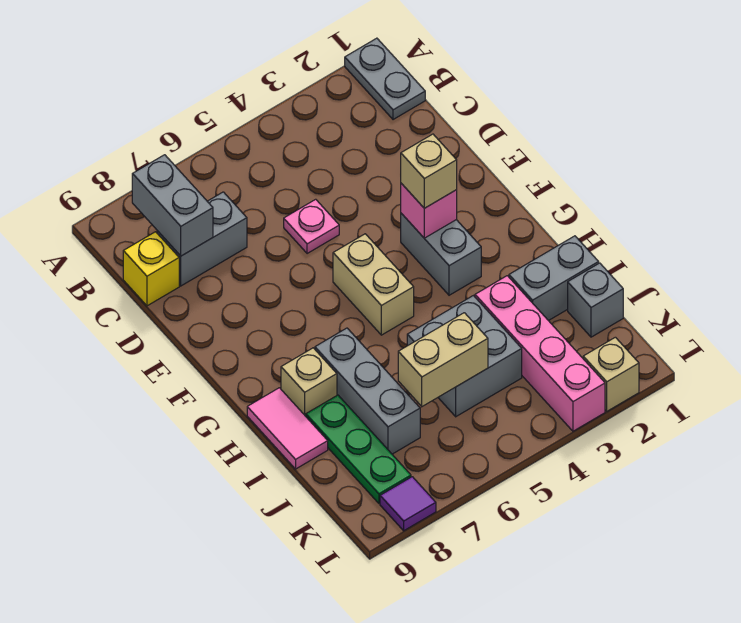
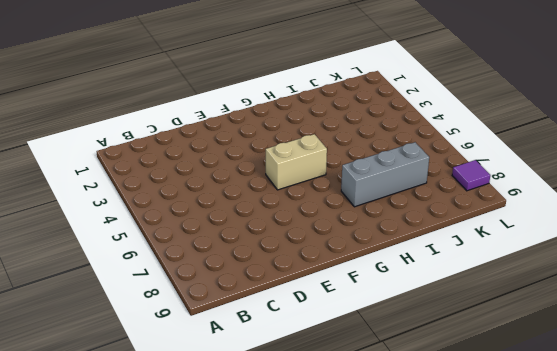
none -> grey 1x2 plate [345,38,425,120]
none -> grey 1x2 brick [157,192,247,286]
none -> yellow 1x1 brick [123,232,179,306]

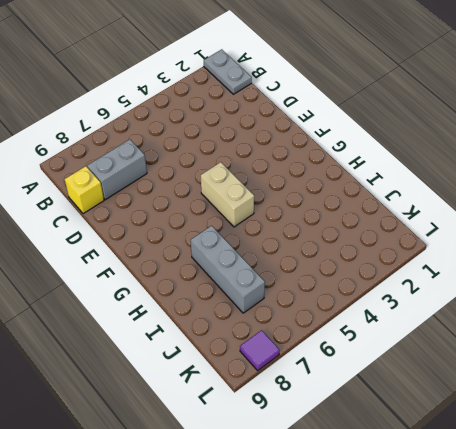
none -> pink 1x1 plate [284,199,339,254]
none -> grey 1x2 brick [401,213,481,295]
none -> tan 1x1 brick [281,348,337,416]

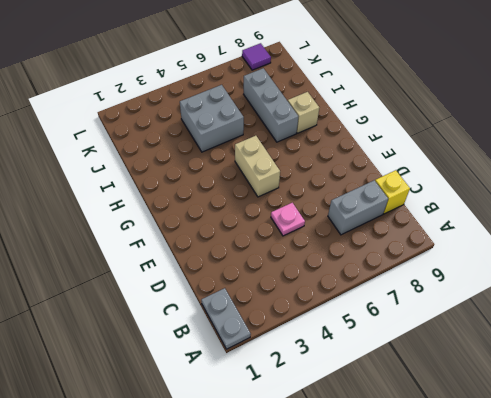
none -> grey 1x2 brick [401,213,481,295]
none -> pink 1x2 tile [247,388,328,469]
none -> grey 1x2 brick [509,236,599,321]

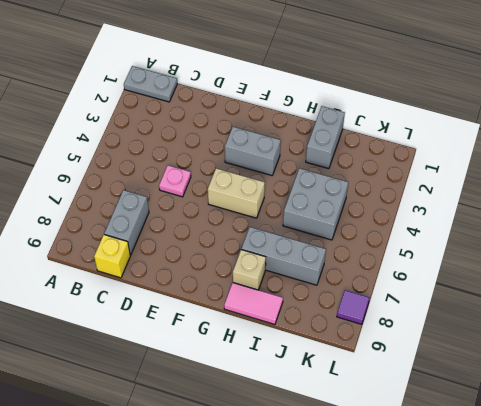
none -> pink 1x4 brick [475,276,605,431]
none -> green 1x3 plate [306,395,411,503]
none -> grey 1x1 brick [568,263,623,337]

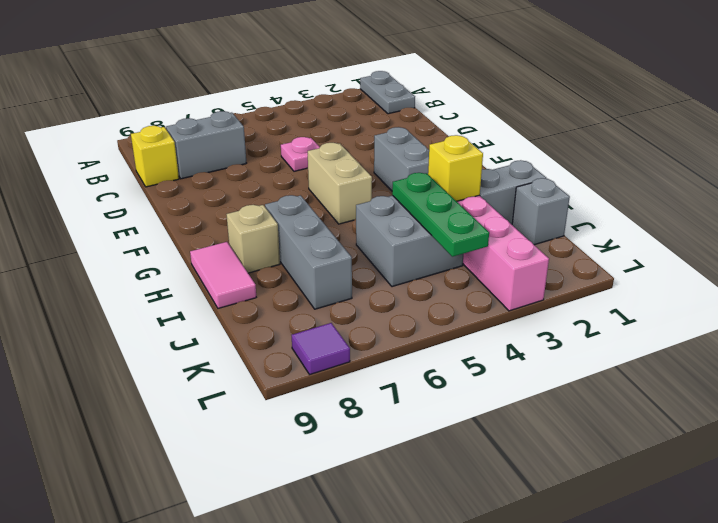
yellow 1x1 brick [428,135,483,201] -> none
green 1x3 plate [392,173,489,257] -> green 1x3 plate moved to [306,395,411,503]
none -> tan 1x1 brick [583,337,639,411]
none -> grey 1x2 brick [132,155,213,256]
none -> pink 1x1 brick [401,183,457,238]

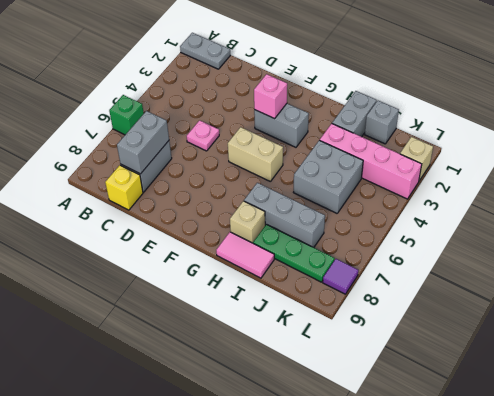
green 1x1 brick [109,95,144,135] -> none
grey 1x2 brick [117,111,169,174] -> grey 1x2 brick turned to [132,155,213,256]
none -> tan 1x2 brick [398,313,488,406]
none -> tan 1x1 brick [401,134,457,208]

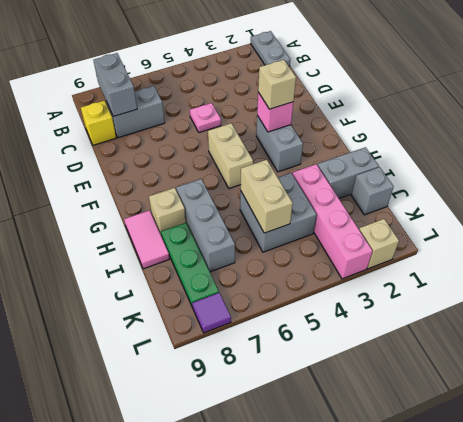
tan 1x2 brick [240,160,293,233] -> tan 1x2 brick turned to [398,313,488,406]

